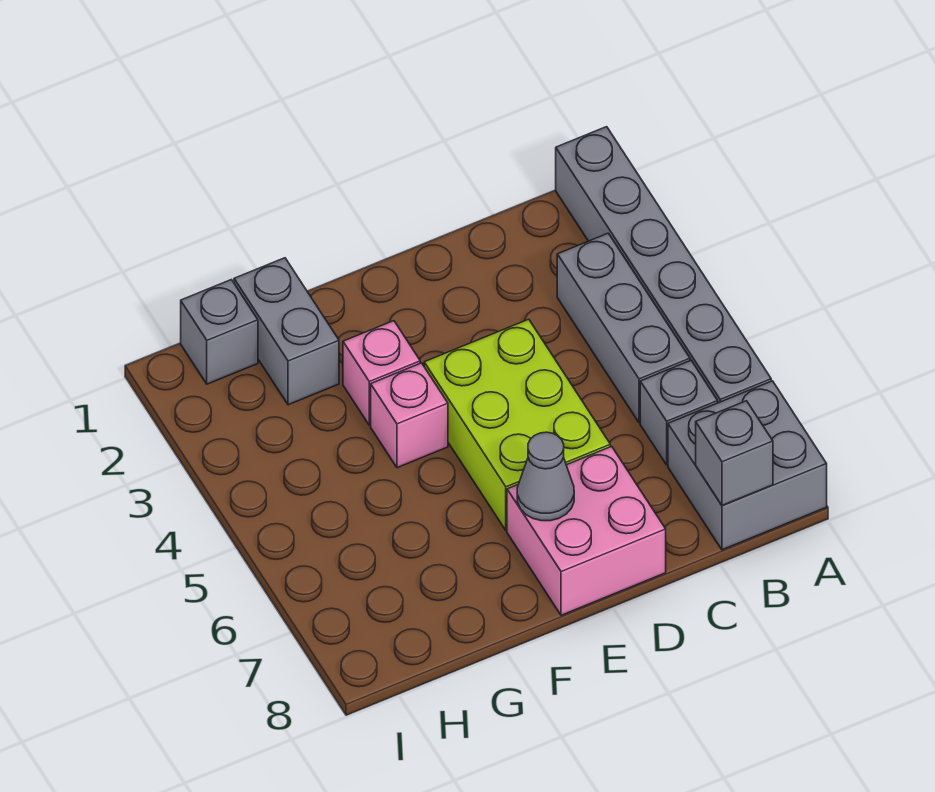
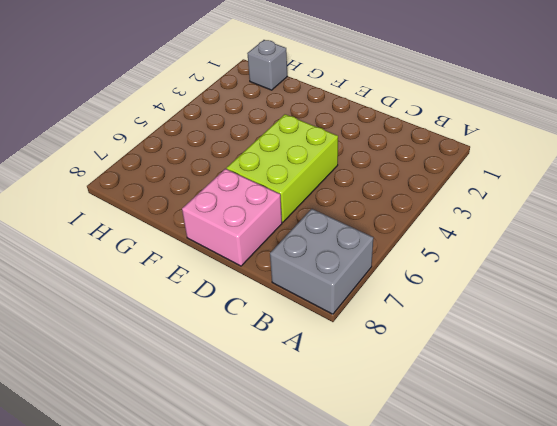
none -> grey 1x6 brick [556,127,771,403]
none -> grey 1x3 brick [557,233,690,423]
none -> grey 1x1 brick [640,361,718,465]

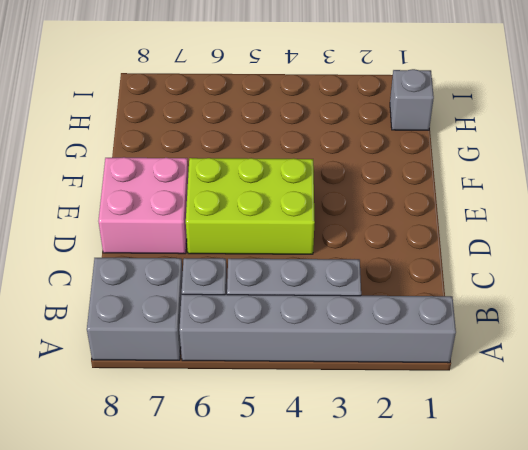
none -> pink 1x1 brick [343,321,420,425]
none -> pink 1x1 brick [371,363,448,468]
none -> grey 1x2 brick [234,258,339,405]

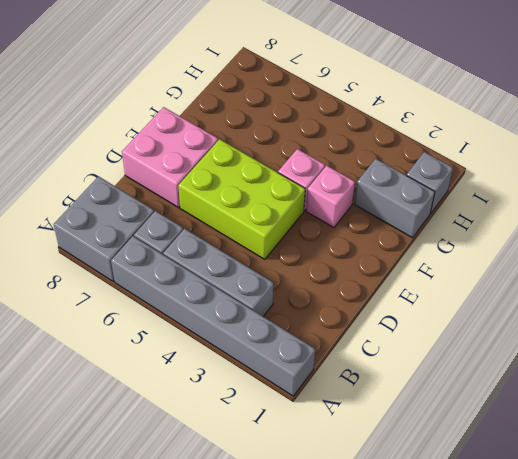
none -> grey 1x1 brick [696,401,773,505]
none -> grey 1x1 cone [517,432,574,521]

